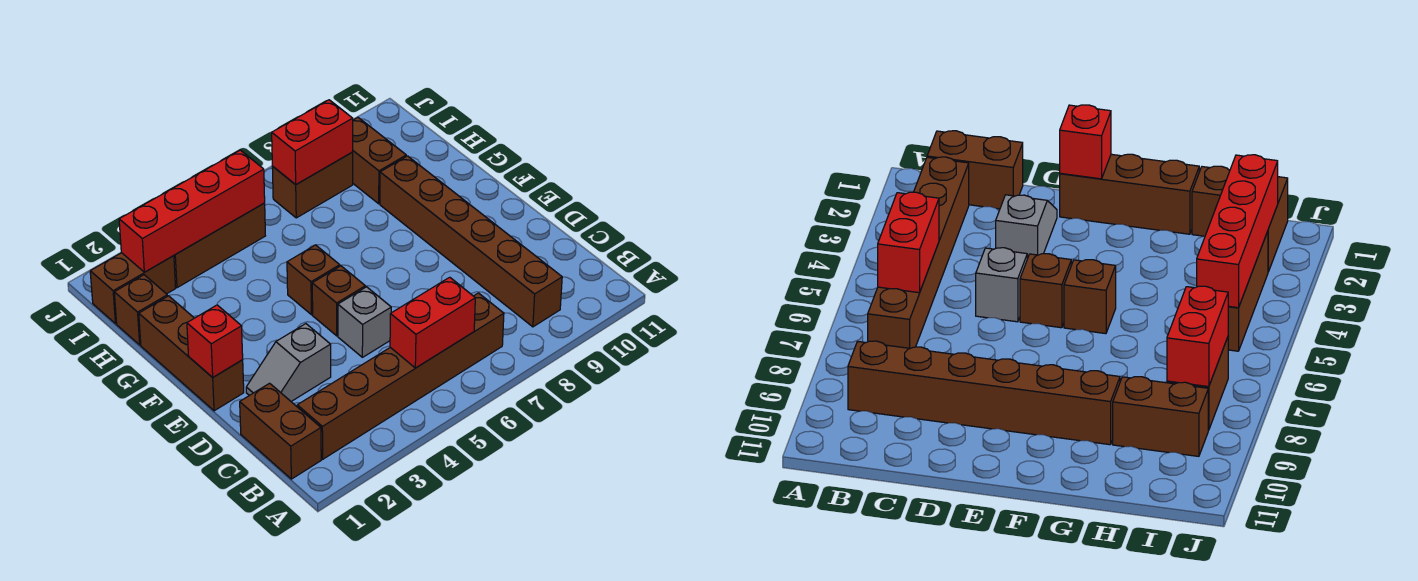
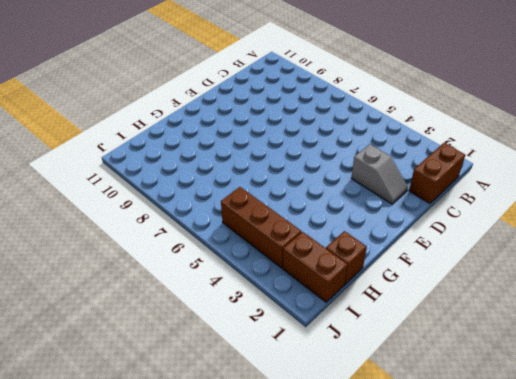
none -> brown 1x6 brick [297,293,504,459]
none -> brown 1x6 brick [380,156,562,327]
none -> grey 1x1 brick [338,287,391,357]

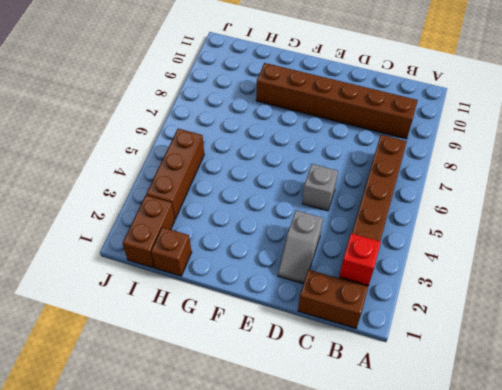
red 1x1 brick [339,233,381,285] -> red 1x1 brick moved to [187,305,243,377]
none -> brown 1x3 brick [139,296,244,411]
none -> brown 1x1 brick [312,266,365,336]
none -> brown 1x1 brick [287,245,340,315]

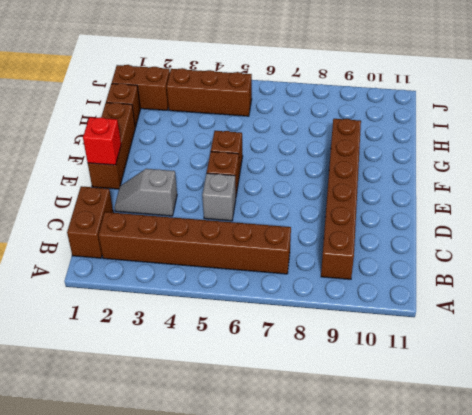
none -> brown 1x2 brick [353,117,406,204]
none -> brown 1x2 brick [272,152,353,218]
none -> red 1x2 brick [390,277,475,368]

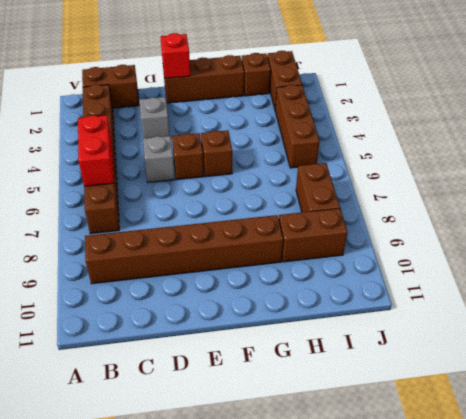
none -> red 1x4 brick [119,150,265,272]
none -> red 1x2 brick [272,100,353,185]

